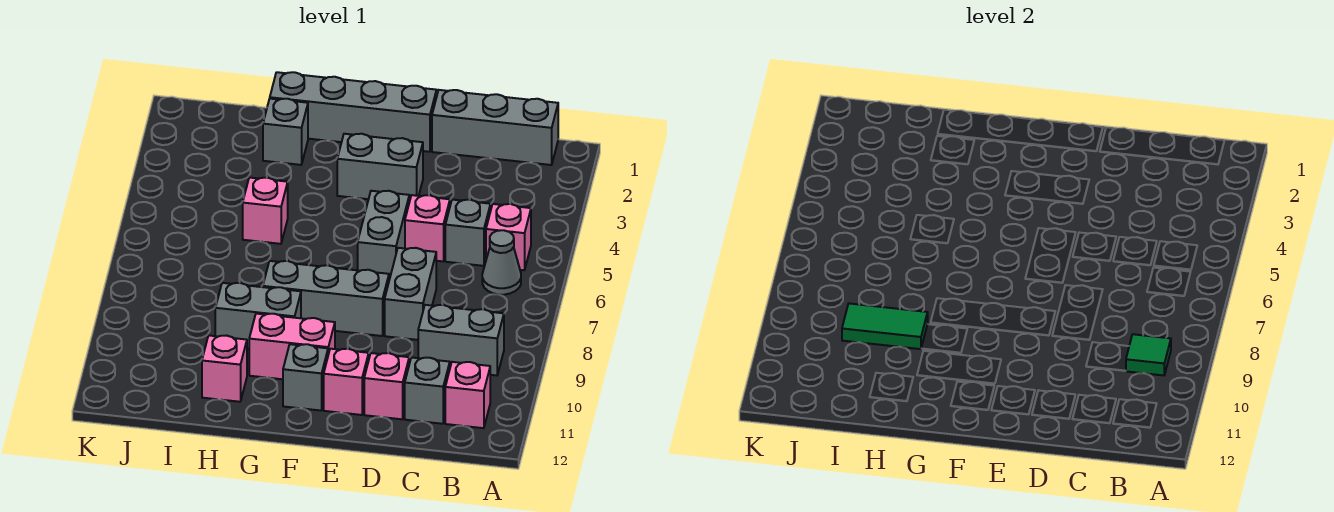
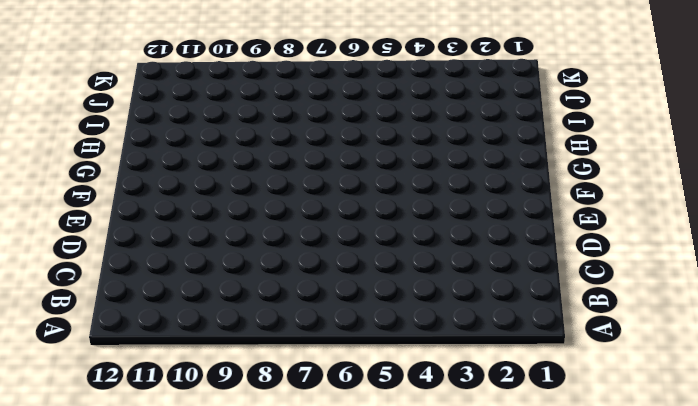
none -> grey 1x3 brick [432,90,558,165]
none -> pink 1x1 brick [486,204,531,270]
none -> grey 1x1 cone [482,230,521,295]

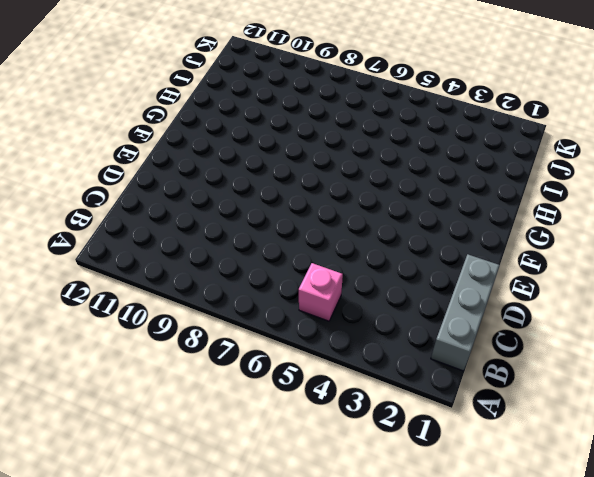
none -> grey 1x1 cone [482,230,521,295]
none -> grey 1x2 brick [418,305,504,375]
none -> pink 1x1 brick [445,362,490,428]

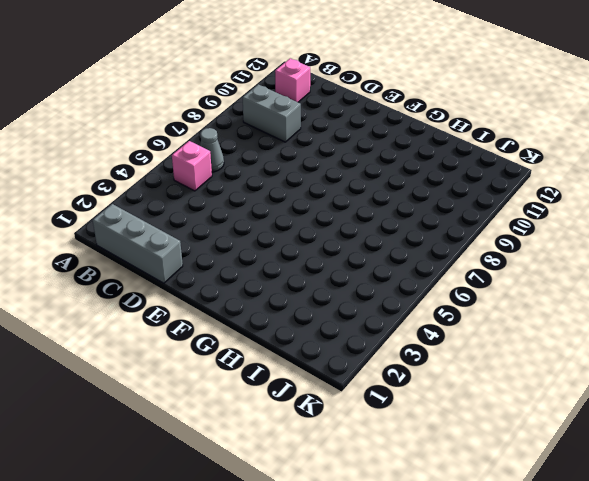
none -> grey 1x1 brick [445,200,491,266]
none -> grey 1x1 brick [405,357,450,424]
none -> pink 1x1 brick [405,195,450,261]

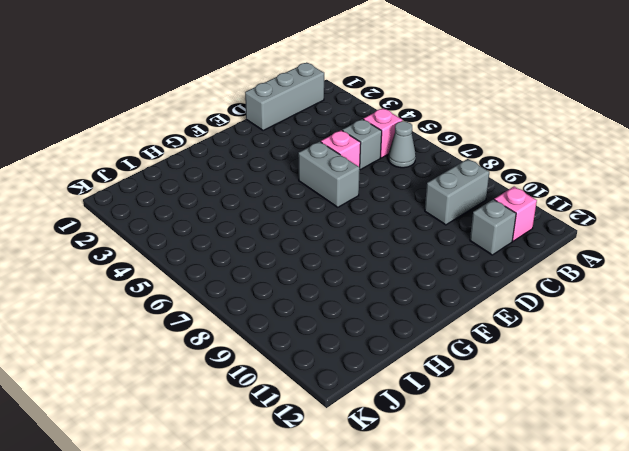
none -> grey 1x2 brick [385,248,436,340]
none -> pink 1x1 brick [364,353,409,419]
none -> grey 1x4 brick [270,72,437,152]

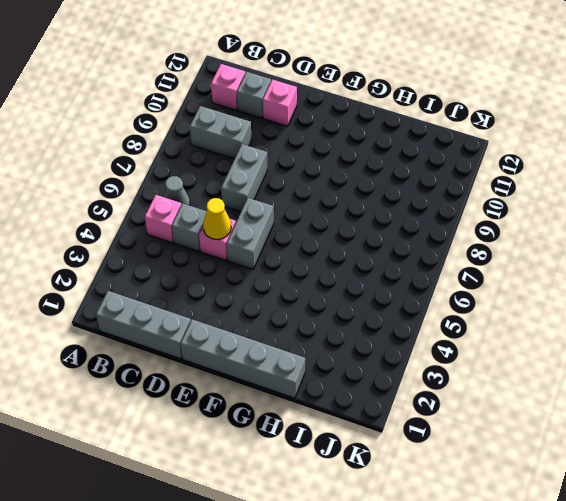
yellow 1x1 cone [203,198,231,239] -> none
none -> grey 1x2 brick [337,134,423,202]
none -> grey 1x3 brick [263,261,389,336]
none -> pink 1x1 brick [324,349,369,415]

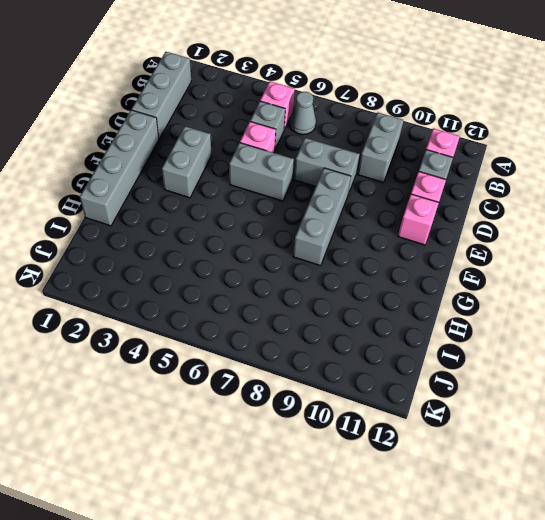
none -> pink 1x2 brick [249,314,335,379]
none -> grey 1x1 brick [283,344,328,410]
none -> grey 1x2 brick [215,283,301,349]

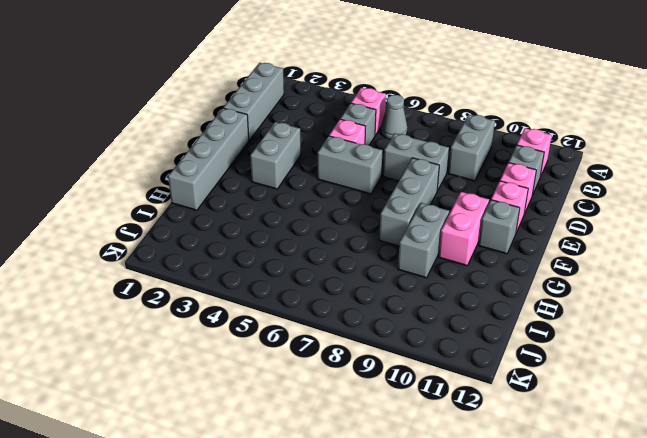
none -> grey 1x1 brick [263,99,308,165]
none -> pink 1x1 brick [243,178,288,244]
none -> pink 1x1 brick [202,336,247,402]

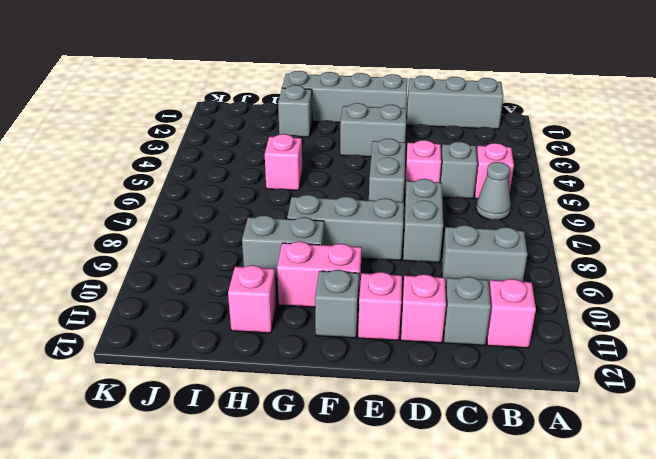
none -> green 1x1 tile [1126,334,1171,375]
none -> green 1x2 tile [842,304,928,349]

